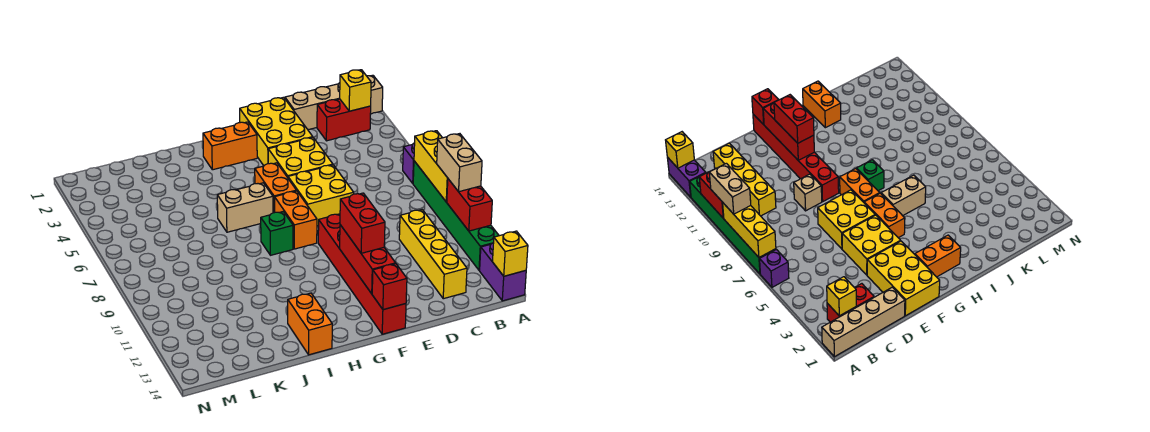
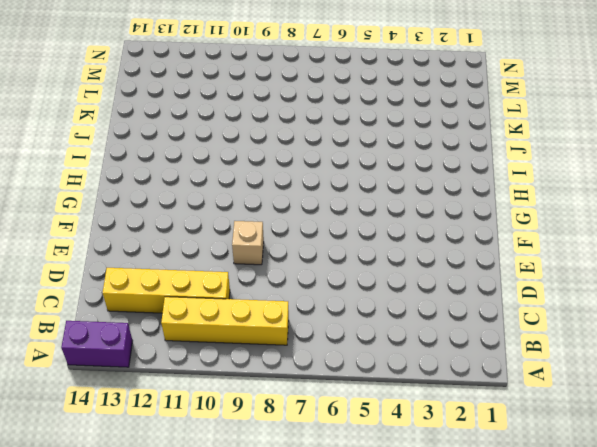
yellow 1x4 brick [161,297,289,345] -> none
none -> tan 1x4 brick [285,75,383,129]
none -> purple 1x1 brick [403,143,415,183]
none -> green 1x6 brick [413,161,499,270]

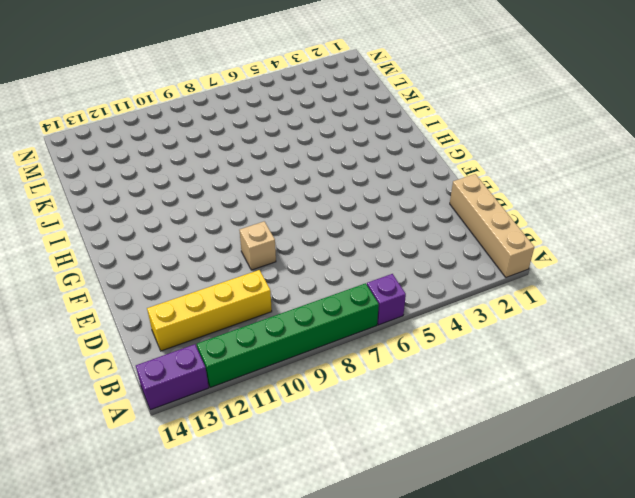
none -> red 1x2 brick [317,99,371,141]
none -> yellow 2x3 brick [240,97,312,166]
none -> yellow 2x2 brick [268,137,333,177]

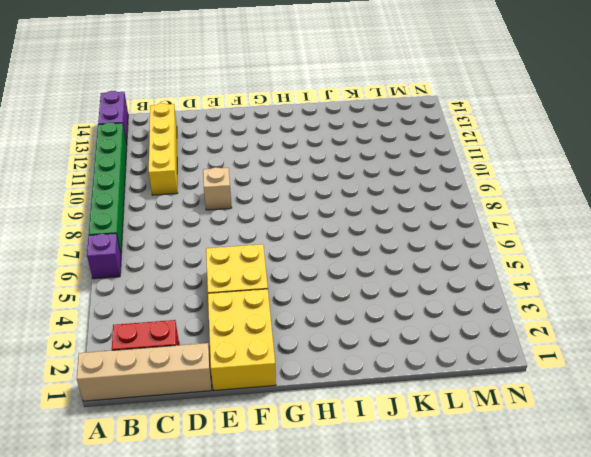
none -> yellow 2x2 brick [288,165,354,226]
none -> red 1x6 brick [318,214,406,334]
none -> orange 1x2 brick [203,122,257,170]

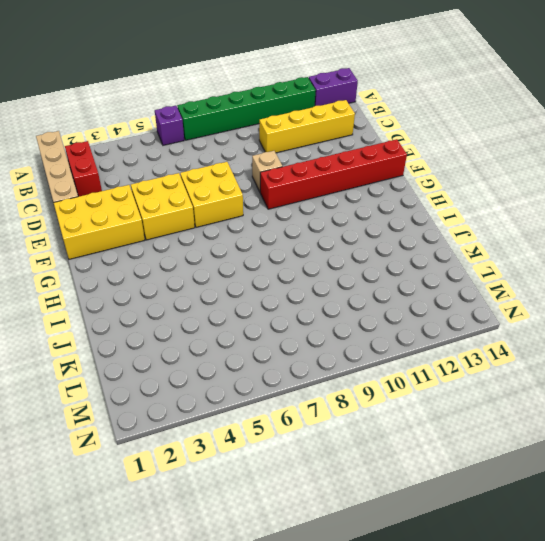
none -> orange 1x2 brick [203,122,257,170]
none -> orange 1x2 brick [255,163,296,213]
none -> orange 1x2 brick [275,191,317,249]

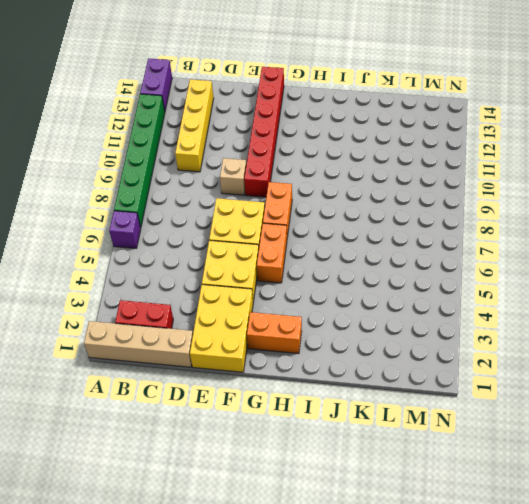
none -> tan 1x2 brick [217,183,273,232]
none -> green 1x1 brick [261,212,293,255]
none -> orange 1x2 brick [288,293,332,355]

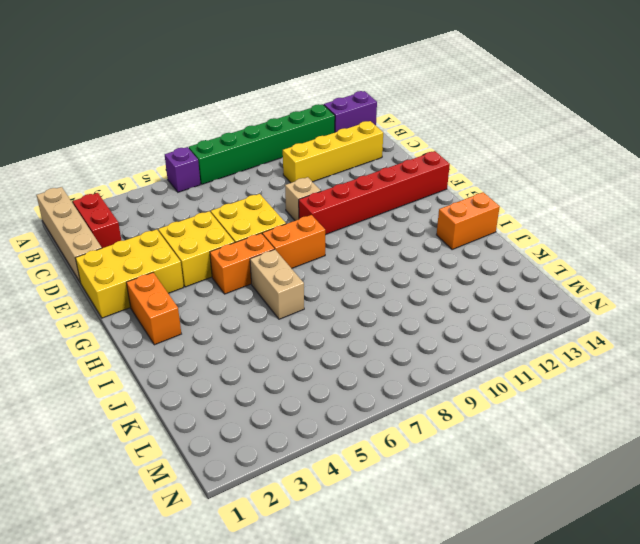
none -> green 1x1 brick [261,212,293,255]
none -> yellow 1x3 brick [414,131,448,202]
none -> red 1x2 brick [447,179,492,231]

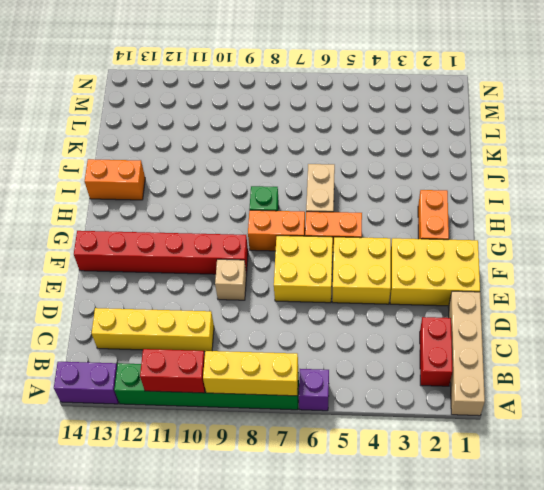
none -> yellow 1x1 brick [493,231,528,276]
none -> yellow 1x1 brick [340,70,371,111]
none -> red 1x3 brick [340,225,396,294]

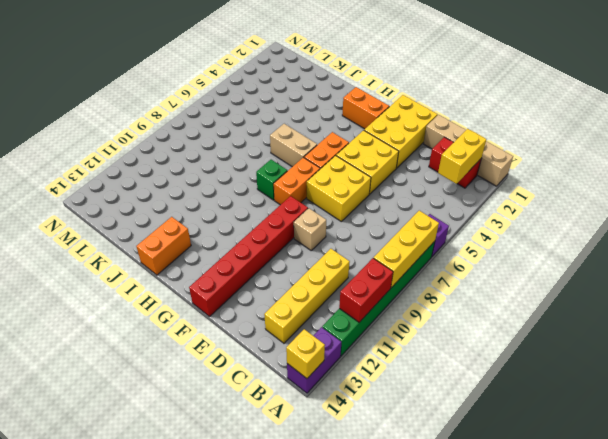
yellow 1x2 brick [438,129,486,184] -> yellow 1x1 brick [340,70,371,111]
none -> red 1x3 brick [340,225,396,294]
none -> red 1x1 brick [372,264,407,310]
none -> tan 1x2 brick [437,134,482,192]

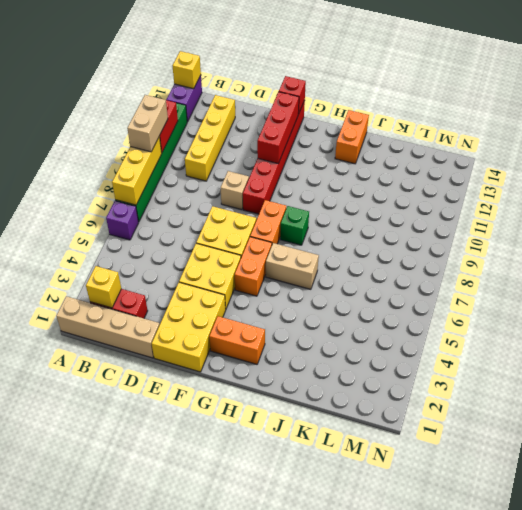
none -> red 1x2 brick [340,193,385,253]

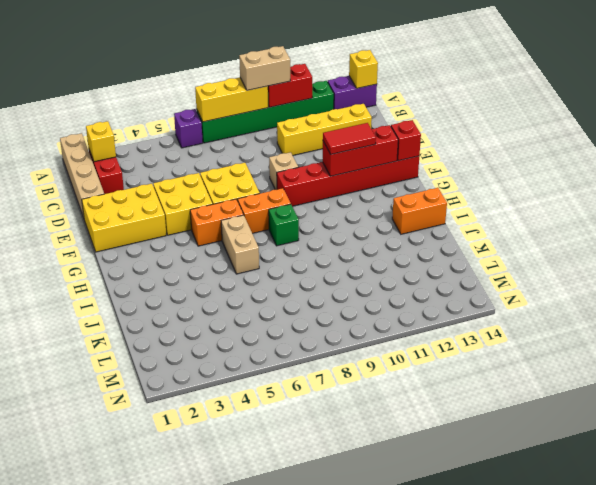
red 1x2 tile [323,123,376,154] -> red 1x2 brick [340,193,385,253]
none -> orange 1x2 brick [203,122,257,170]

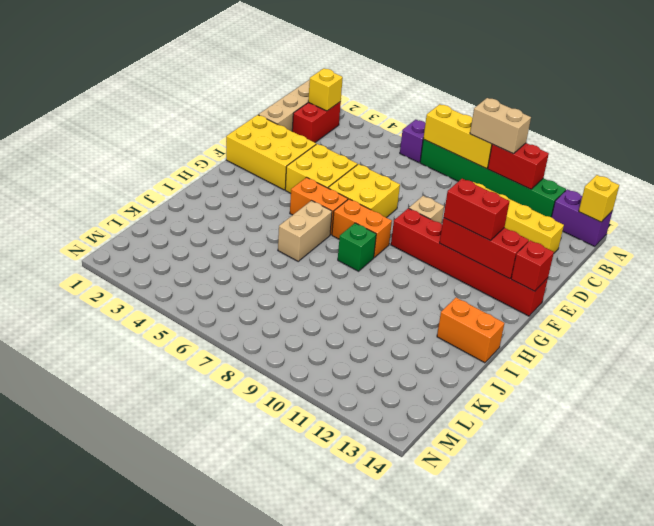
none -> orange 1x2 brick [203,122,257,170]

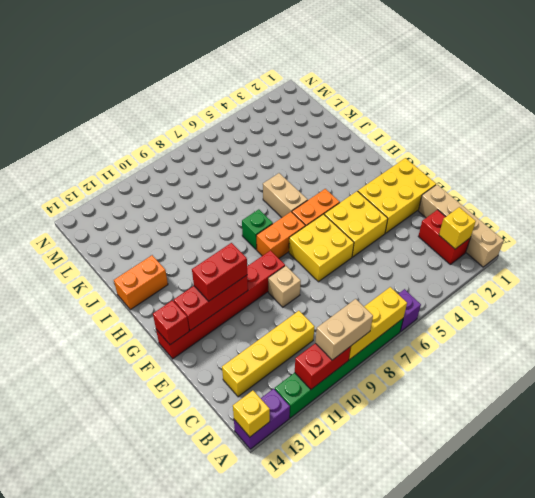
none -> orange 1x2 brick [203,122,257,170]

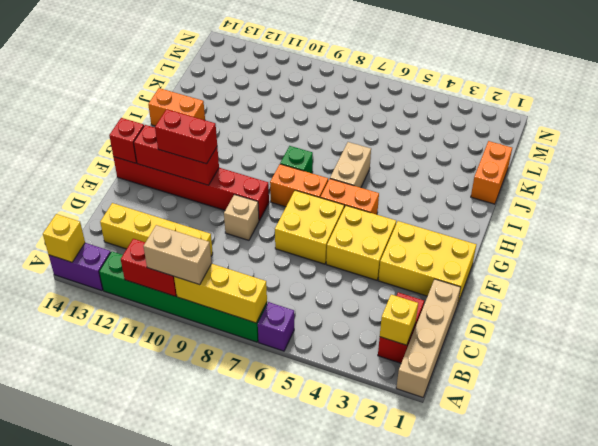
orange 1x2 brick [471,141,512,204] -> orange 1x2 brick moved to [203,122,257,170]

